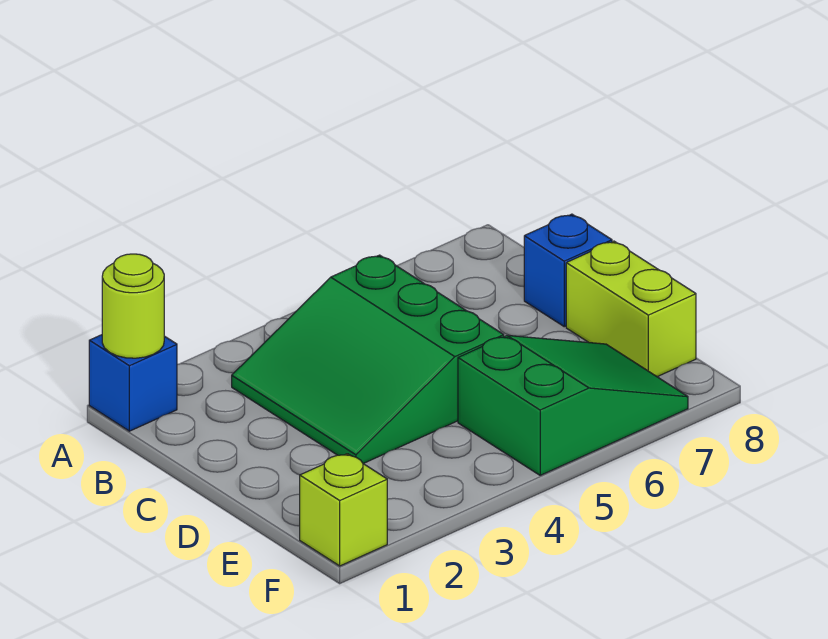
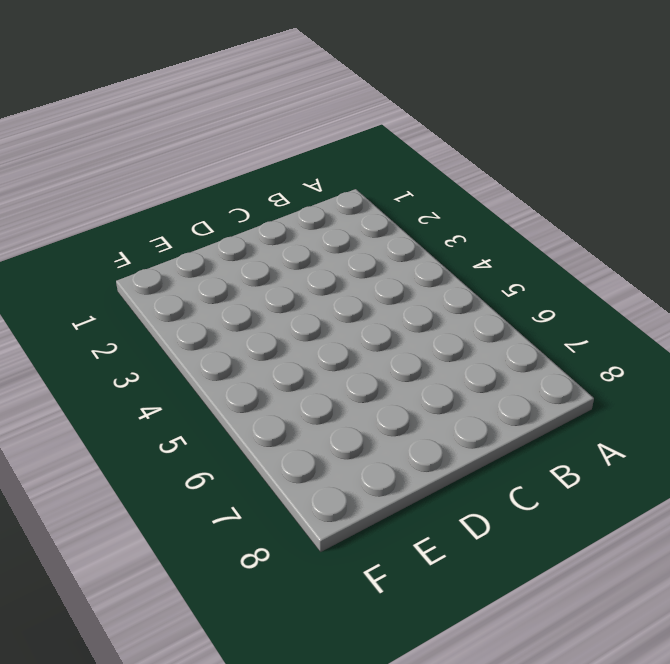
none -> blue 1x1 brick [89,335,177,431]
none -> green 3x3 slope [232,255,504,464]

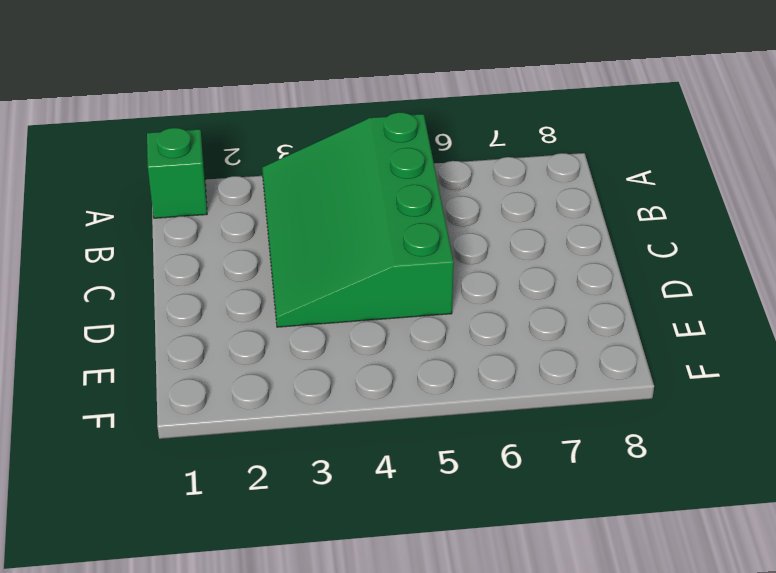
green 1x1 brick [147,128,207,218] -> blue 1x1 brick [89,335,177,431]
green 3x4 slope [262,112,454,327] -> green 3x3 slope [232,255,504,464]
none -> blue 1x1 brick [524,214,612,327]
none -> lime 1x2 brick [566,241,696,377]

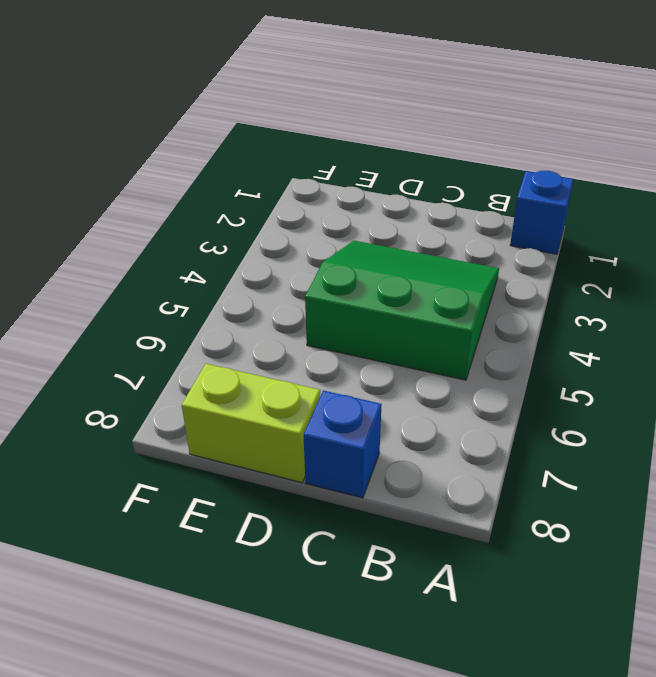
none -> green 2x3 slope [458,335,688,475]
none -> lime 1x1 brick [300,454,387,566]

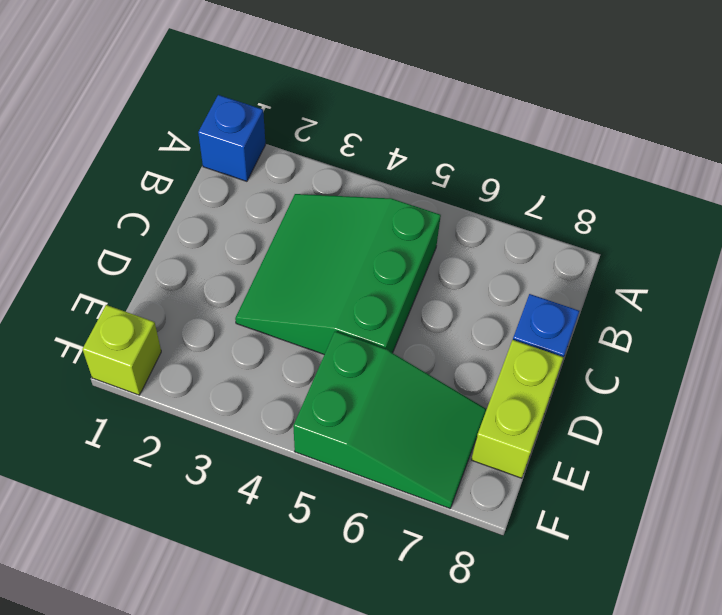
none -> lime 1x1 round brick [102,254,164,358]

